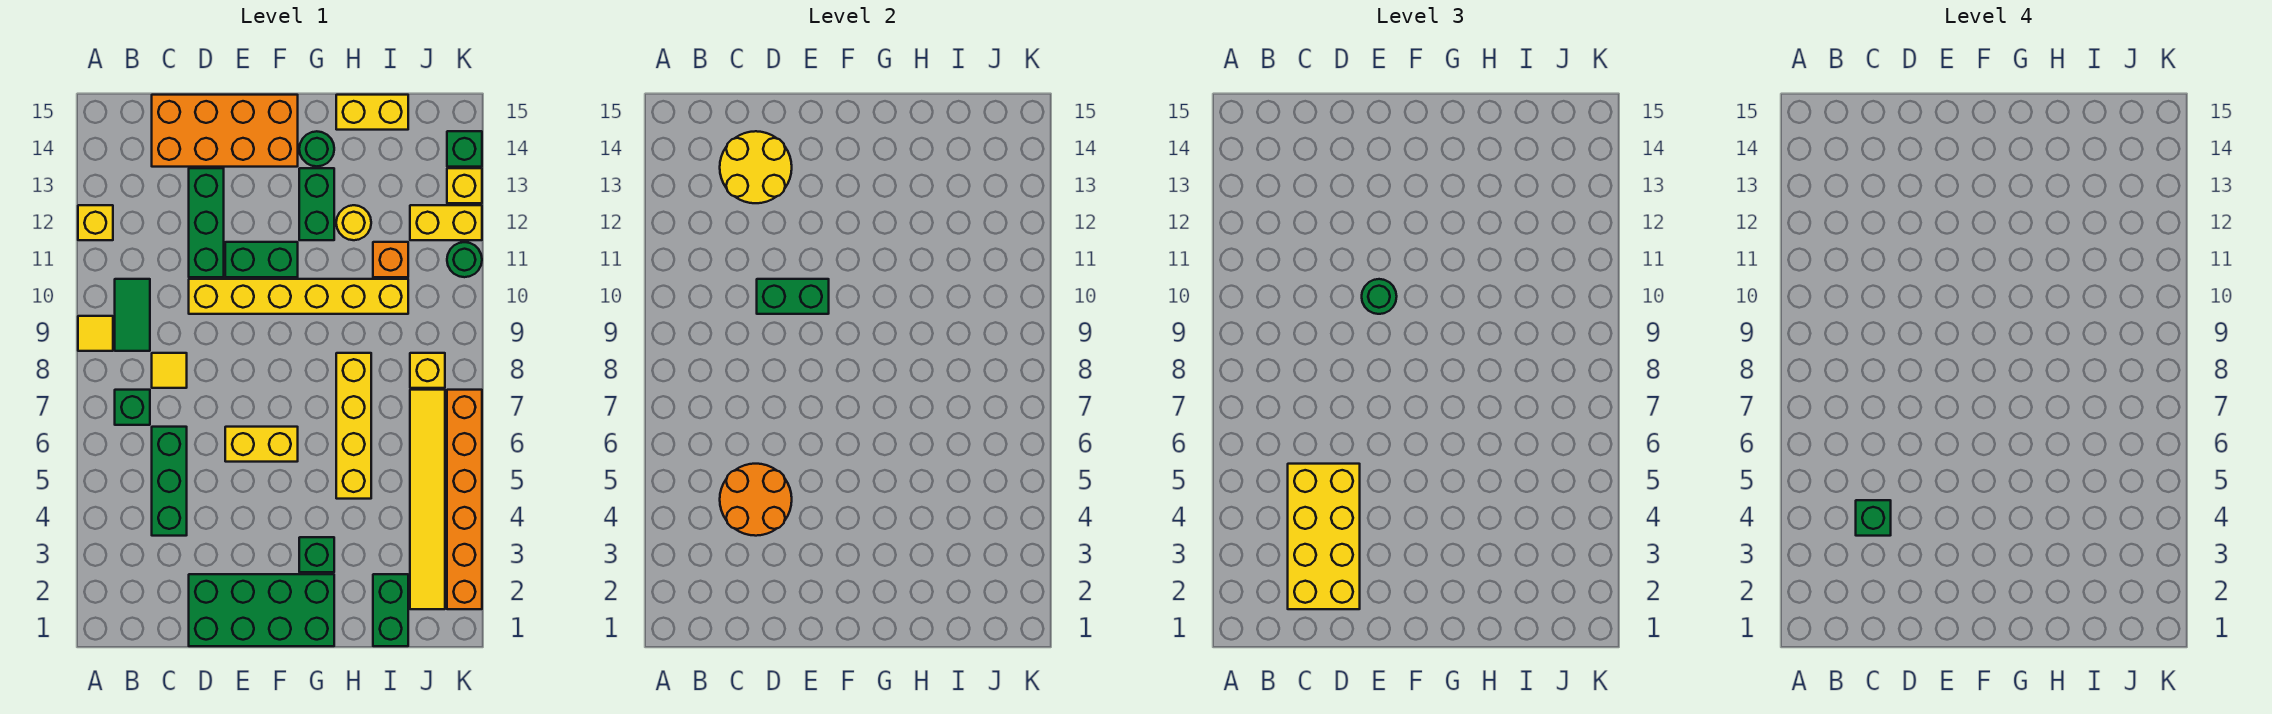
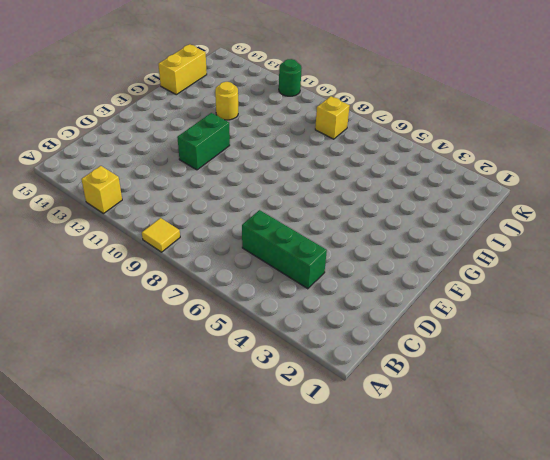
none -> green 1x1 brick [115,390,150,425]
none -> green 1x2 tile [115,279,150,351]
none -> yellow 1x1 tile [152,353,187,388]
none -> orange 2x4 brick [152,95,298,167]

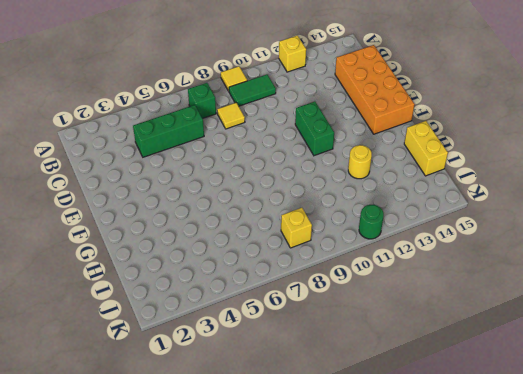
none -> green 2x4 brick [189,574,334,646]
none -> yellow 1x6 brick [189,279,408,314]
none -> green 1x3 brick [189,168,224,277]
none -> yellow 1x2 brick [225,427,298,462]

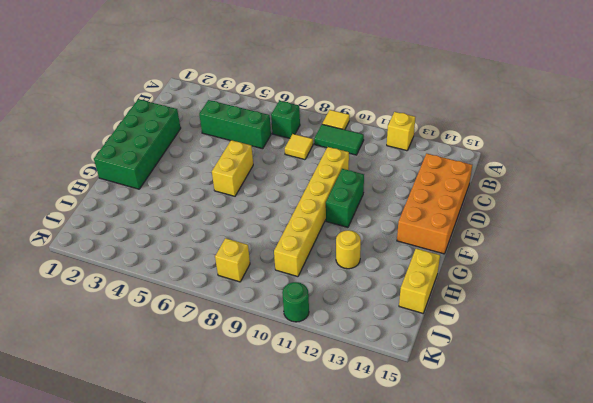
none -> green 1x3 brick [189,168,224,277]
none -> green 1x1 brick [299,537,334,572]
none -> green 1x2 brick [299,168,334,240]
none -> green 1x1 round brick [299,131,334,166]

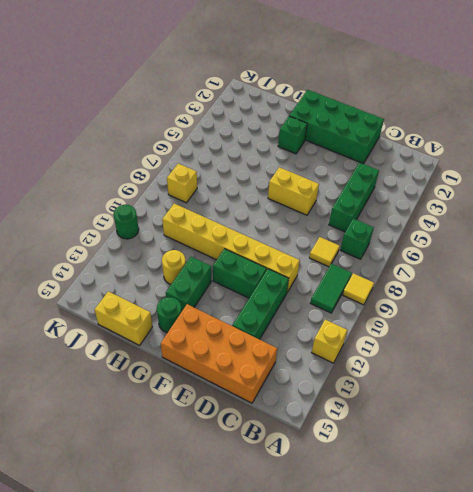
none -> yellow 1x4 brick [336,353,371,499]
none -> green 1x2 brick [373,574,408,646]
none -> orange 1x1 brick [373,242,408,277]
none -> yellow 1x6 tile [410,390,445,609]

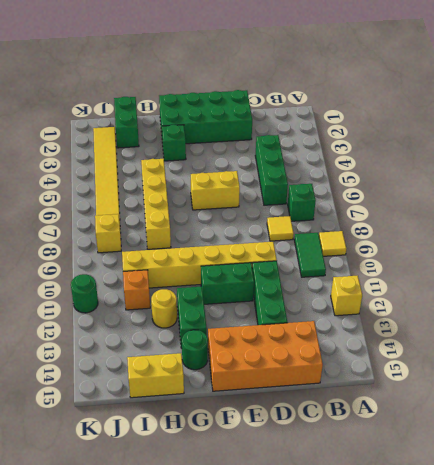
none -> yellow 1x2 brick [410,205,482,240]
none -> orange 1x6 brick [447,390,482,609]
none -> yellow 1x1 brick [447,168,482,203]
none -> green 1x1 brick [447,131,482,167]

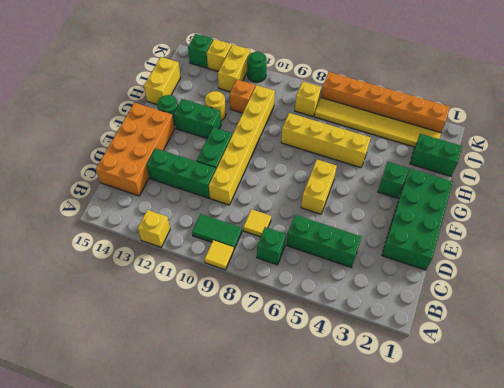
none -> orange 2x2 round brick [720,464,792,536]
none -> yellow 2x2 round brick [720,131,792,203]
none -> green 1x2 brick [757,279,829,314]
none -> yellow 2x4 brick [1288,464,1360,609]

